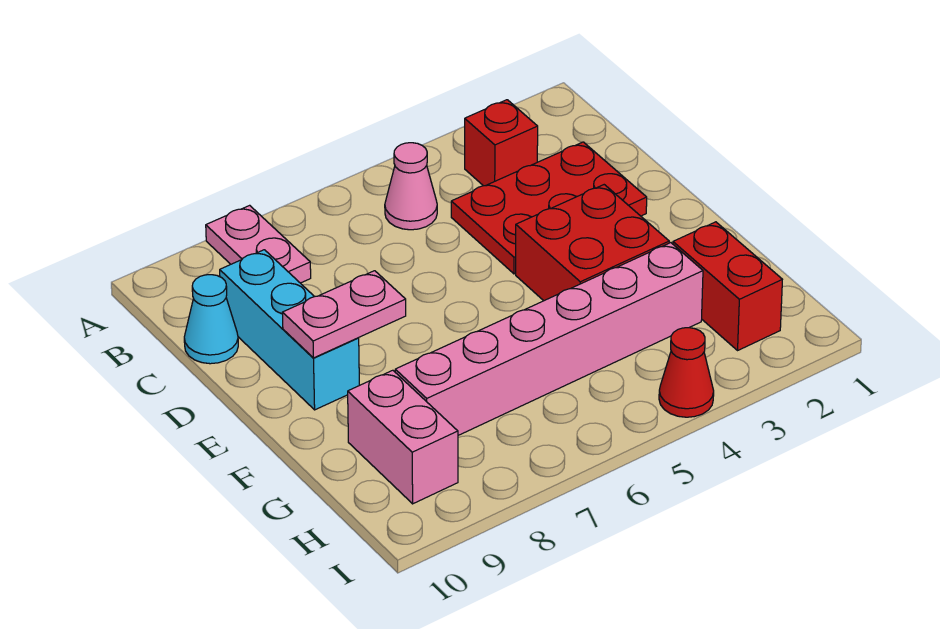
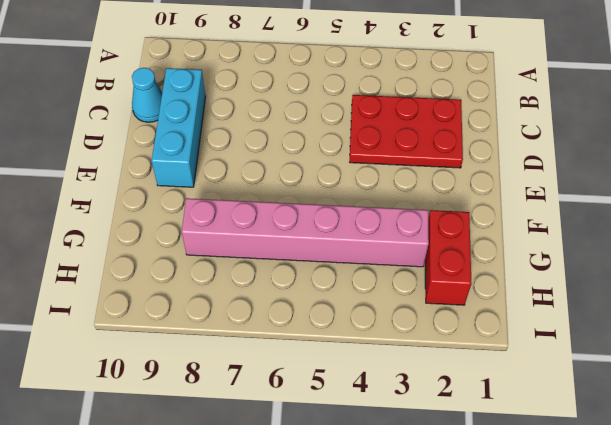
none -> pink 1x2 plate [206,205,311,283]
none -> red 1x1 brick [465,100,538,186]
none -> pink 1x1 cone [385,143,437,230]

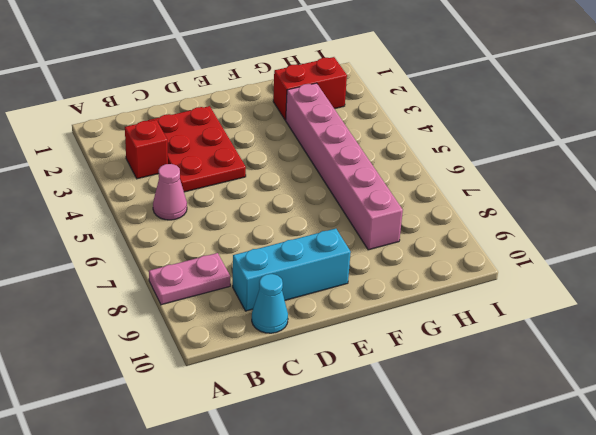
none -> red 2x2 brick [516,185,669,301]
none -> pink 1x2 brick [348,370,458,504]
none -> red 1x1 cone [659,328,714,417]

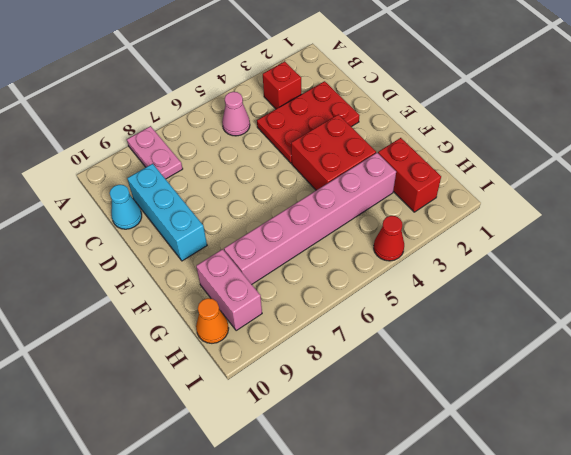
orange 1x1 cone [196,298,229,343] -> none
none -> pink 1x2 plate [282,271,406,358]

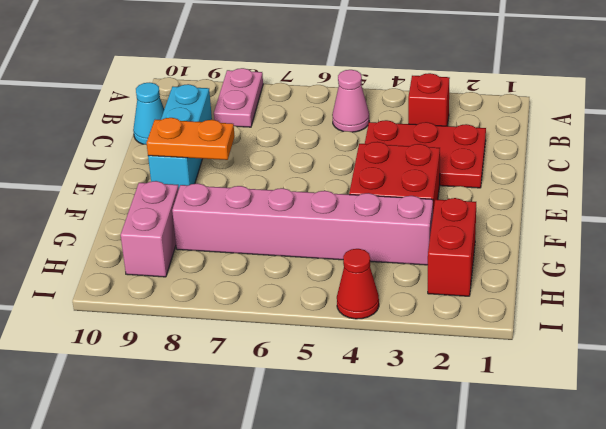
orange 1x2 plate [147,118,235,160] -> pink 1x2 plate [282,271,406,358]

